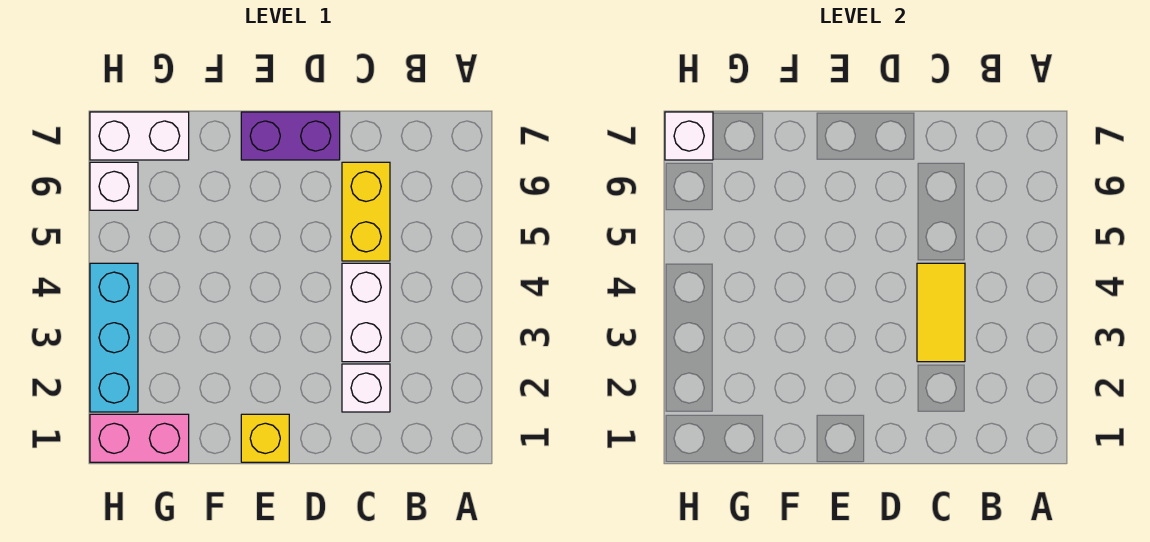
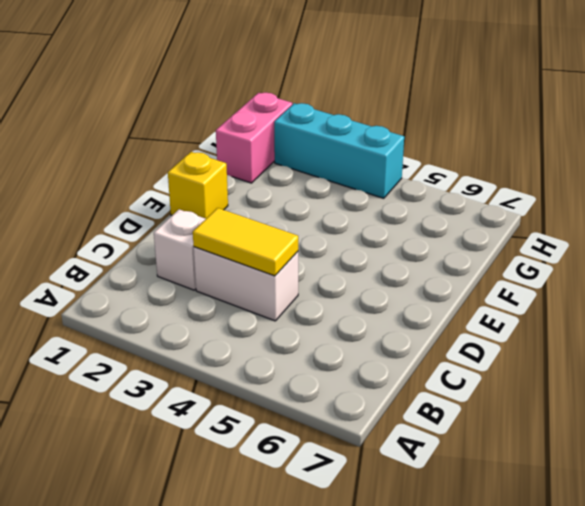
none -> yellow 1x2 brick [342,162,390,261]
none -> purple 1x2 brick [241,112,340,160]

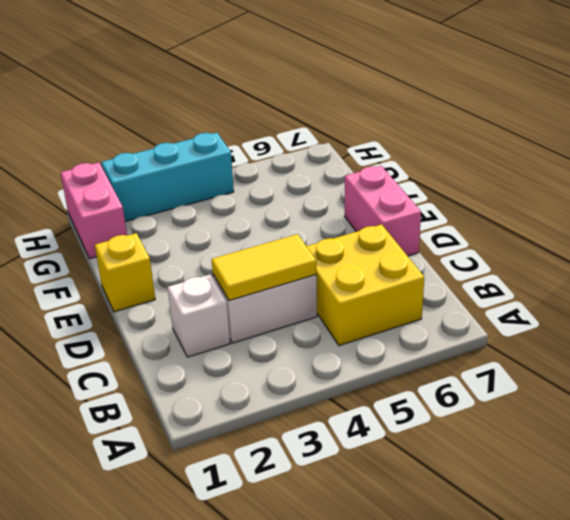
yellow 2x2 brick [307,224,424,346] -> yellow 1x2 brick [342,162,390,261]
pink 1x2 brick [345,166,421,256] -> purple 1x2 brick [241,112,340,160]
none -> white 1x2 brick [90,112,189,160]
none -> white 1x1 brick [90,162,138,210]

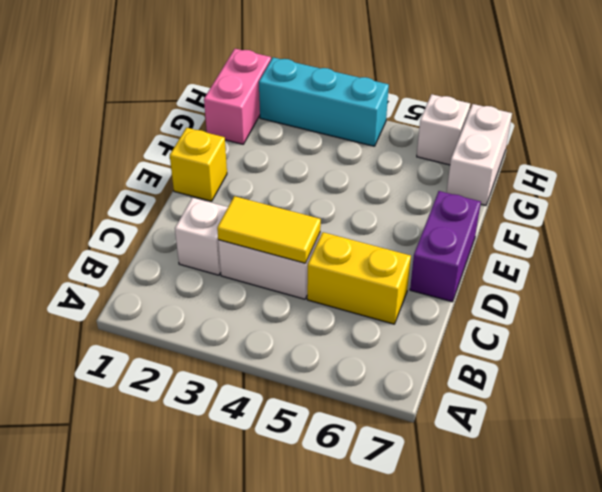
none -> white 1x1 brick [665,112,713,160]

